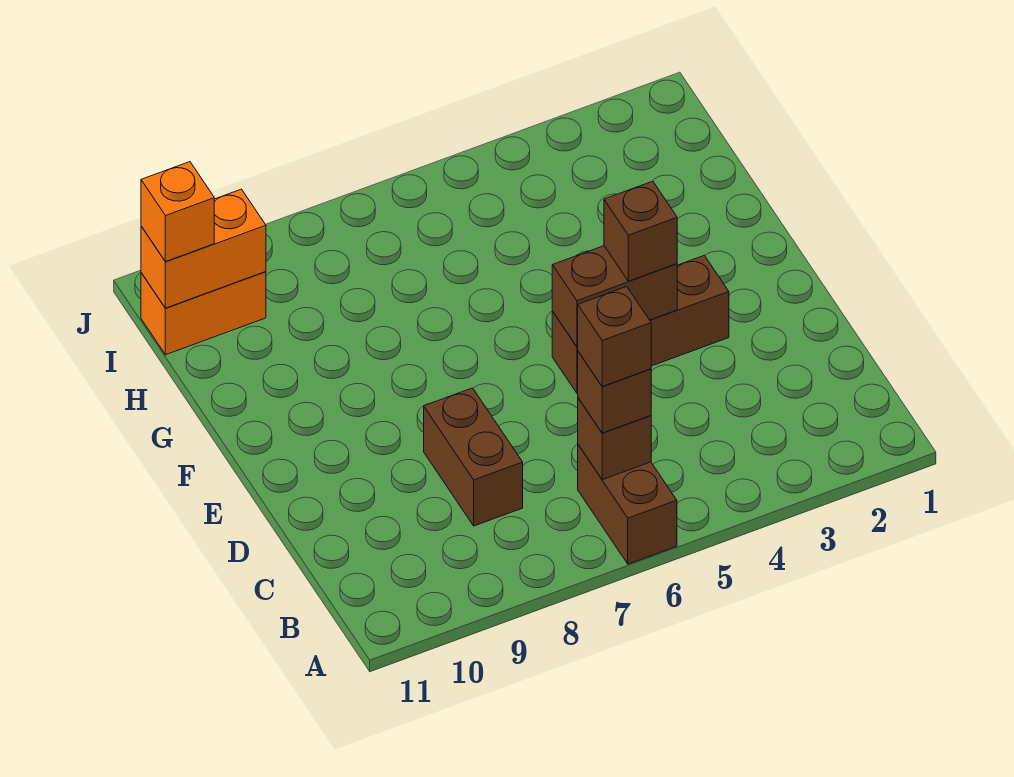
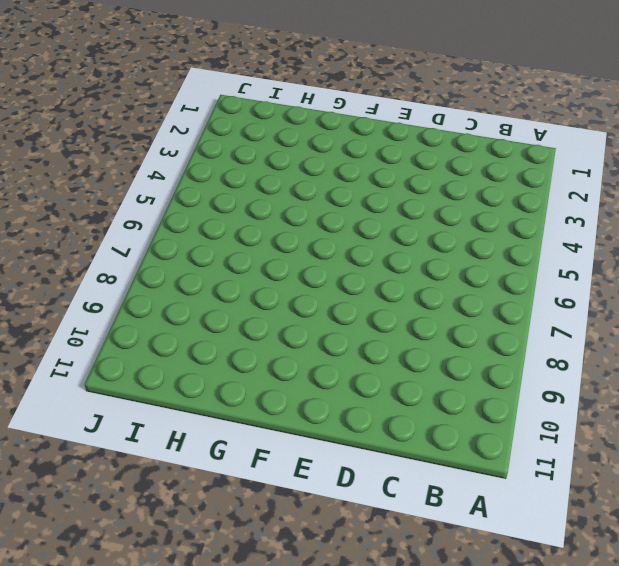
none -> brown 1x2 brick [578,445,677,564]
none -> brown 1x2 brick [424,388,523,526]

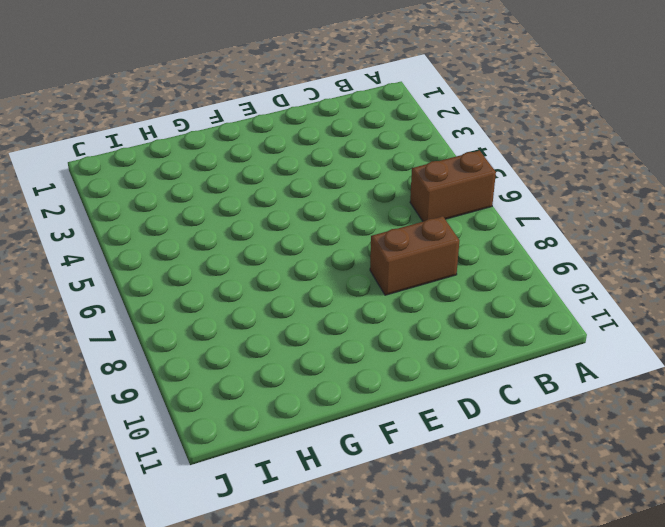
none -> brown 1x3 brick [552,255,729,393]
none -> orange 1x2 brick [141,272,266,355]

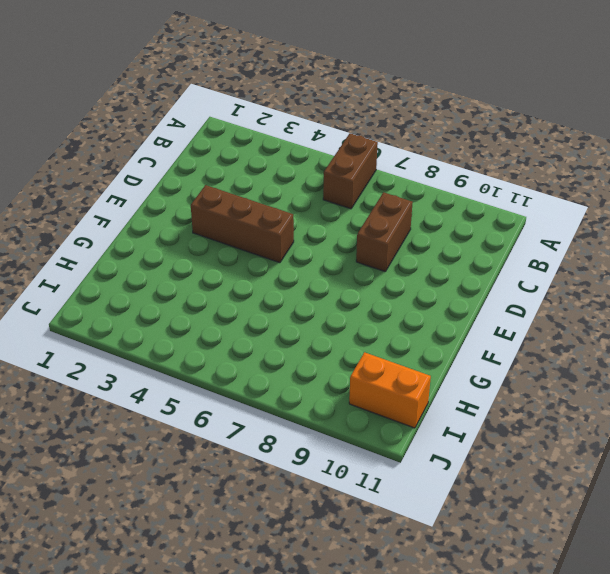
none -> brown 1x1 brick [578,398,651,480]
none -> brown 1x2 brick [552,246,677,347]

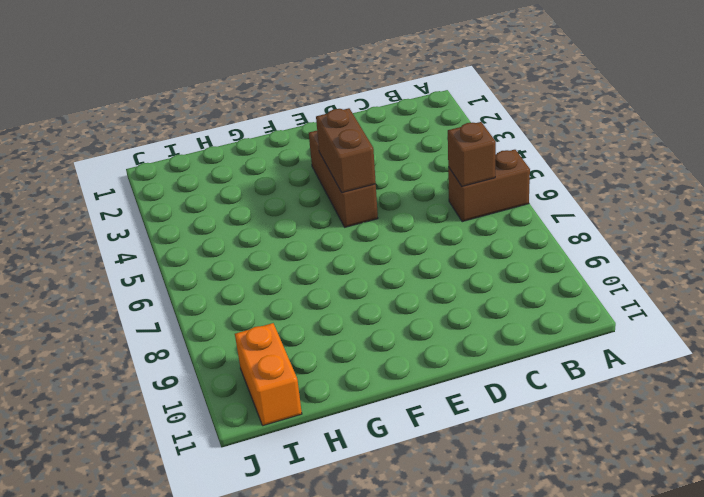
none -> brown 1x2 brick [424,388,523,526]
none -> orange 1x2 brick [141,189,266,308]

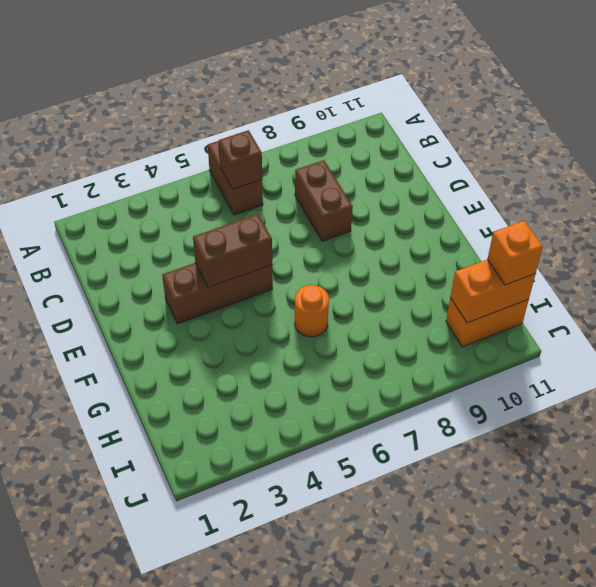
orange 1x1 round brick [295,285,329,337] -> none
none -> brown 1x1 brick [578,352,651,433]
none -> brown 1x1 brick [604,181,677,281]

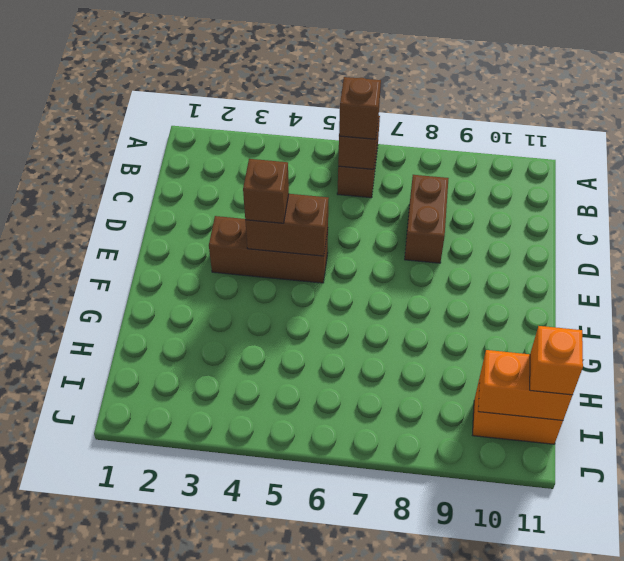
none -> brown 1x1 brick [578,287,651,386]

